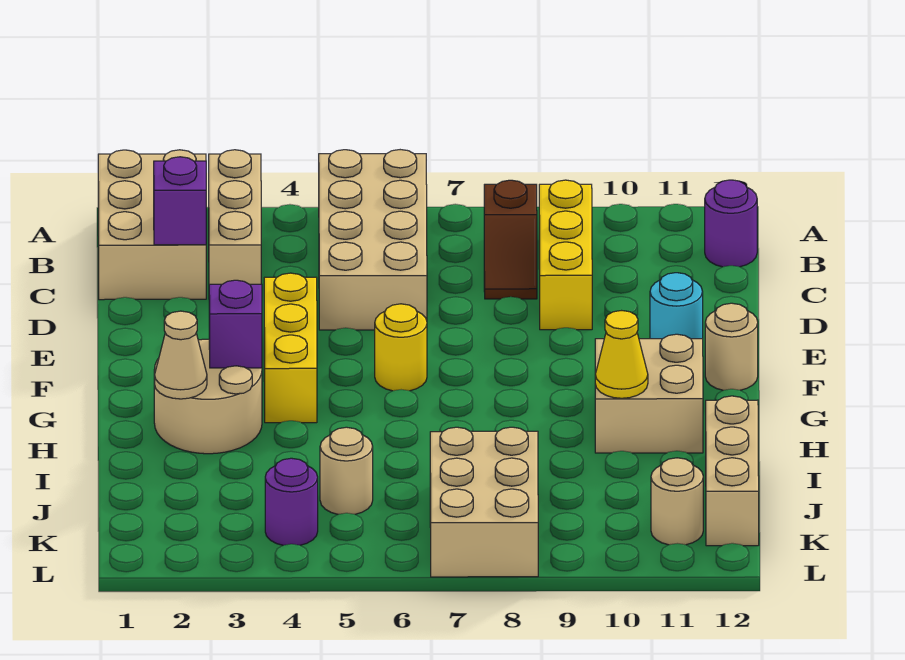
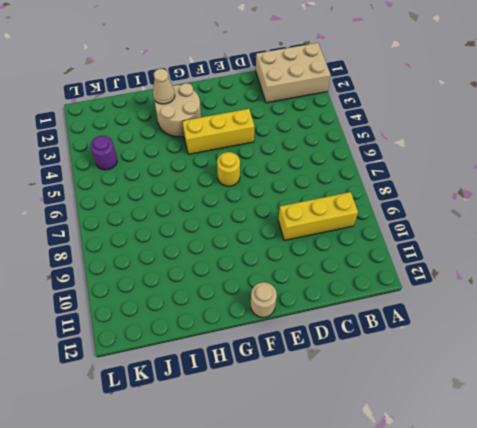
none -> tan 1x3 brick [209,150,261,285]
none -> tan 2x4 brick [319,150,427,330]
none -> brown 1x2 slope [484,180,537,299]

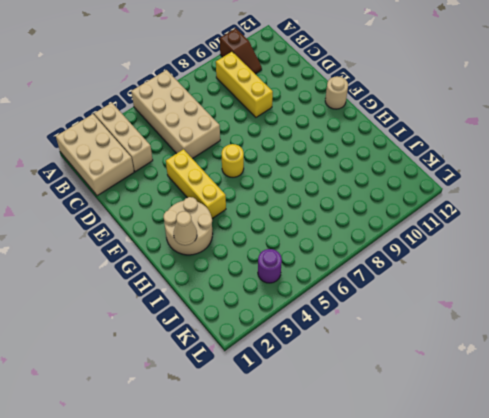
brown 1x2 slope [220,28,262,74] -> brown 1x2 slope moved to [484,180,537,299]
none -> purple 1x1 round brick [705,180,757,267]
none -> cyan 1x1 round brick [650,273,703,339]
none -> tan 2x2 brick [595,334,703,453]

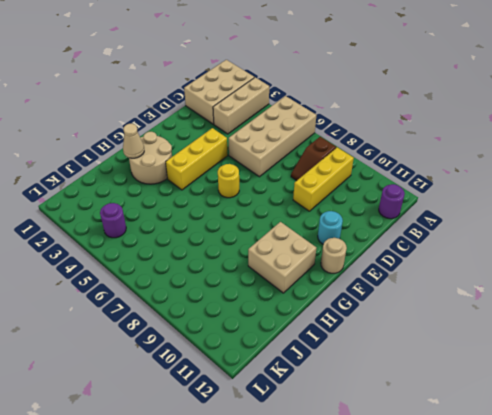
none -> tan 1x3 brick [706,396,759,546]
none -> tan 1x1 round brick [320,427,373,514]
none -> tan 2x3 brick [430,427,538,577]

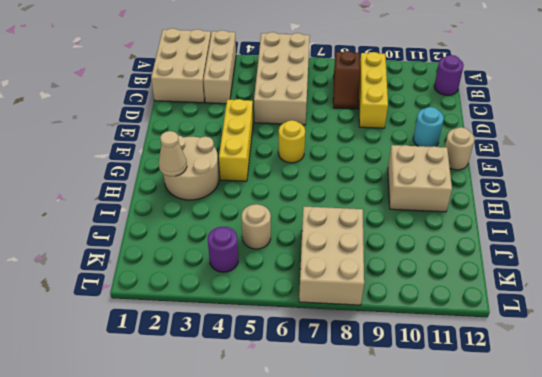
none -> tan 1x3 brick [706,396,759,546]
none -> tan 1x1 round brick [651,458,703,545]
none -> purple 1x1 brick [154,157,206,245]

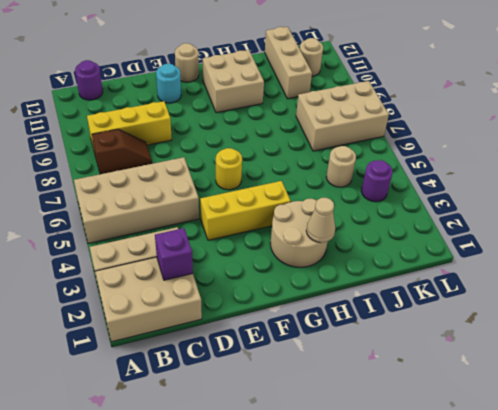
tan 1x3 brick [265,27,312,99] -> tan 1x3 brick turned to [706,396,759,546]
none -> purple 1x1 brick [209,280,262,368]
none -> yellow 1x1 cone [595,311,648,398]

